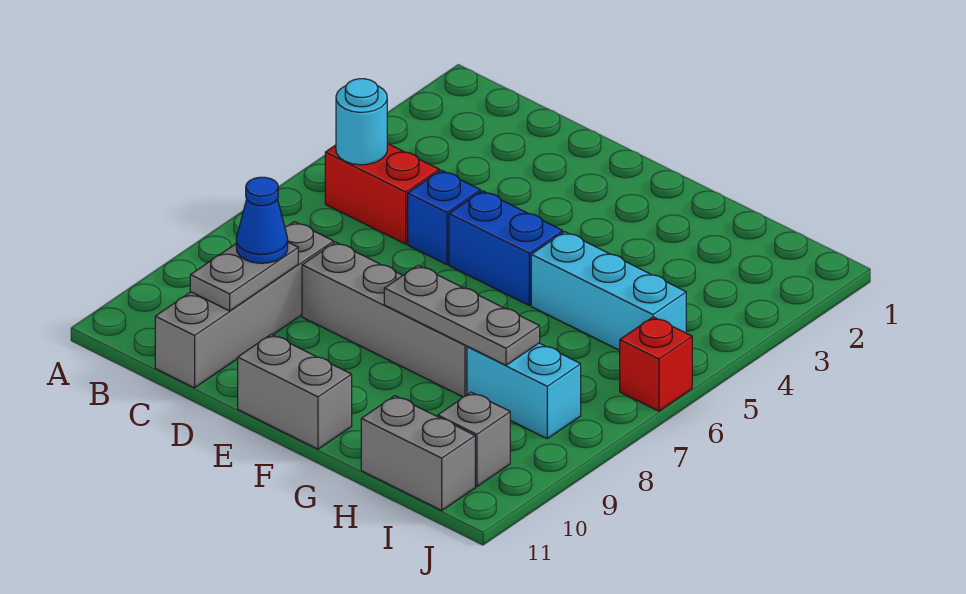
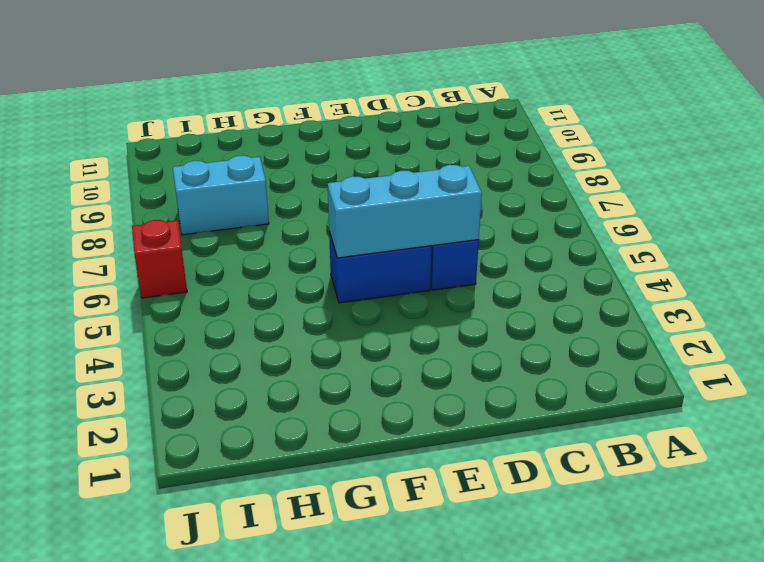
cyan 1x3 brick [328,165,482,258] -> cyan 1x3 brick moved to [531,232,686,350]
none -> red 1x2 brick [325,144,439,244]
none -> grey 1x4 brick [155,222,334,388]
none -> grey 1x4 brick [302,242,467,397]

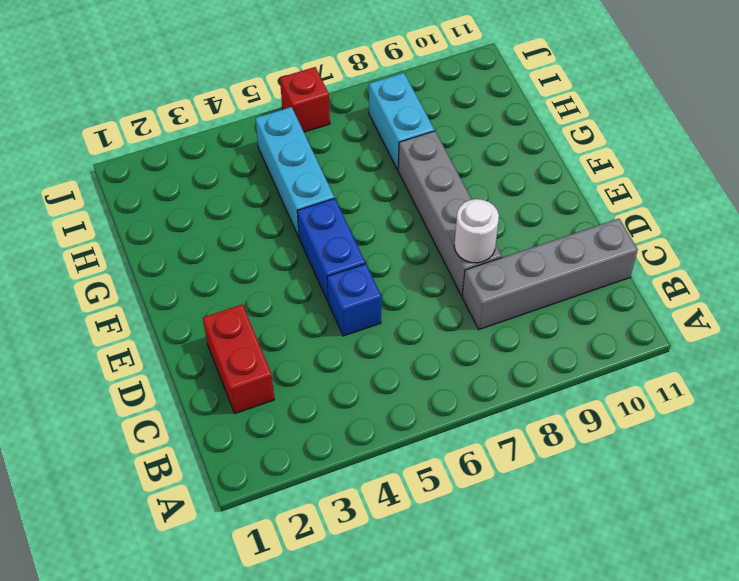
red 1x2 brick [203,304,274,413] -> red 1x2 brick moved to [325,144,439,244]
white 1x1 round brick [454,199,499,263] -> none
none -> grey 1x2 brick [238,334,352,449]
none -> grey 1x2 brick [361,396,475,510]
none -> grey 1x1 brick [438,392,510,487]

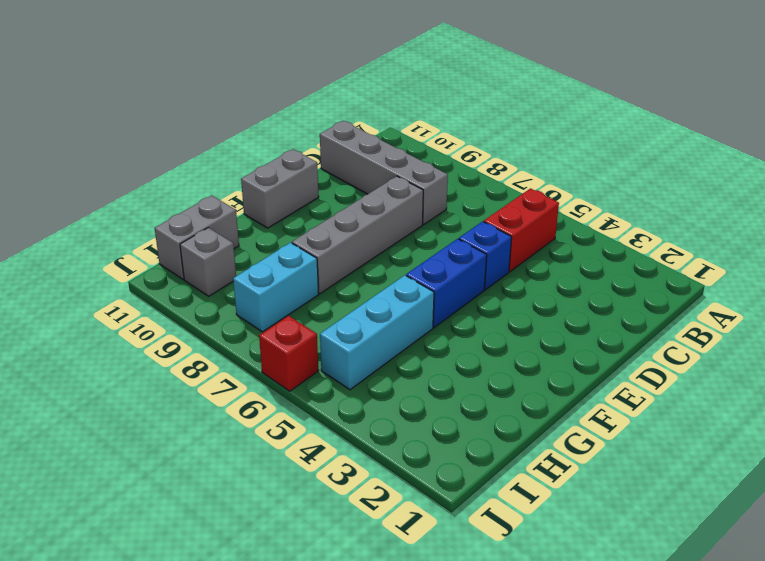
none -> cyan 1x1 round brick [336,79,387,165]
none -> grey 1x2 plate [190,242,298,311]
none -> grey 1x3 plate [384,265,540,365]

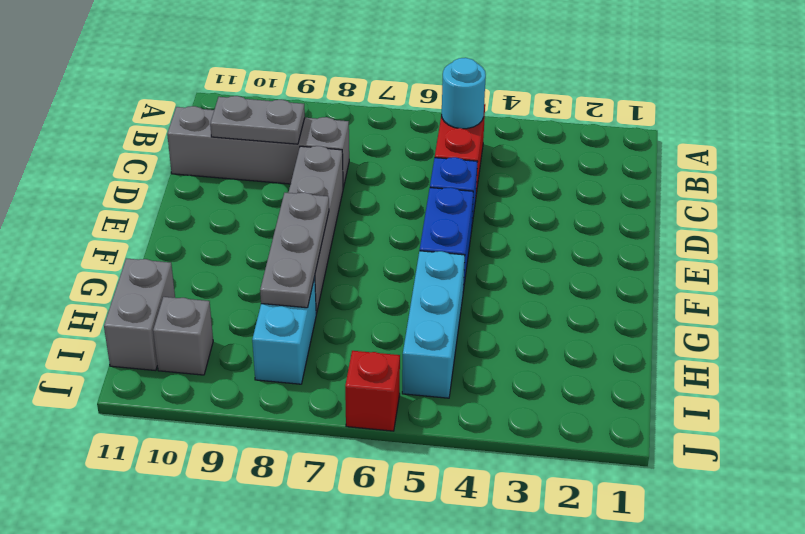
none -> grey 1x2 brick [238,334,352,449]
none -> blue 1x1 cone [236,177,288,263]

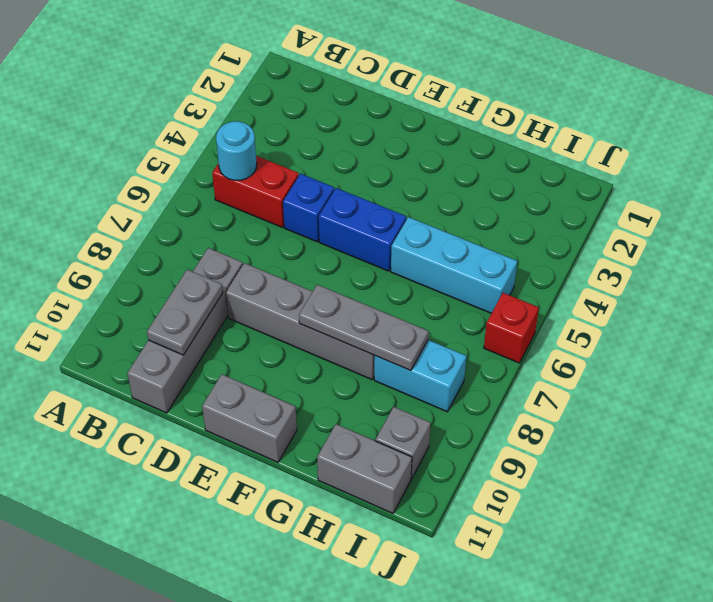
none -> blue 1x1 cone [236,177,288,263]

